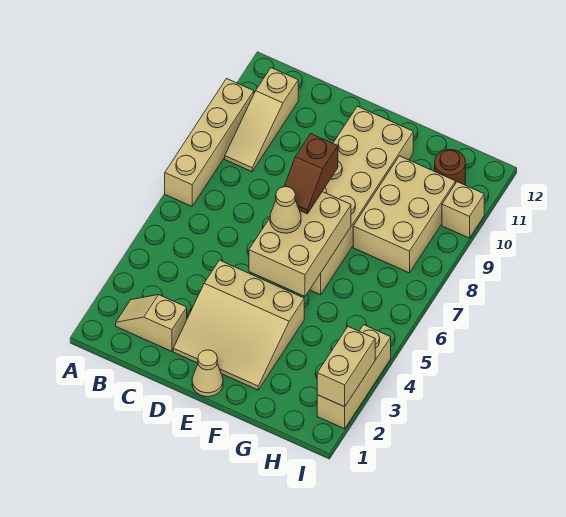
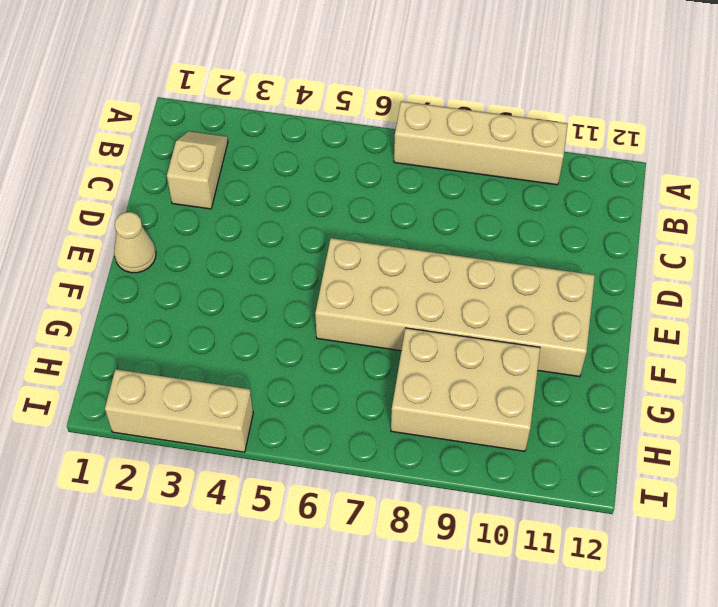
none -> tan 1x3 slope [225,68,298,172]
none -> tan 3x3 slope [173,260,304,390]
none -> brown 1x1 round brick [435,150,465,185]

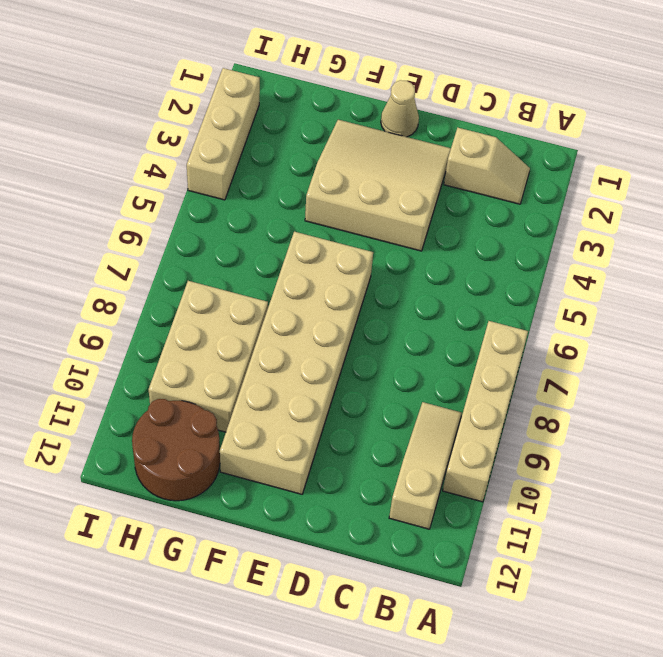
brown 2x2 round brick [132,399,220,501] -> brown 1x1 round brick [435,150,465,185]
none -> tan 1x1 brick [442,182,484,238]
none -> tan 2x3 brick [249,192,351,296]
none -> tan 1x2 brick [317,327,375,407]

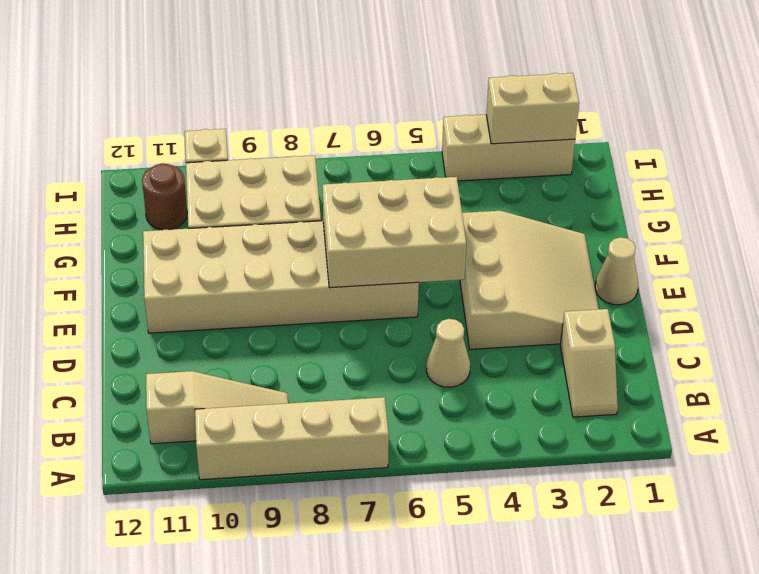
tan 1x1 cone [426,319,470,387] -> tan 1x1 cone moved to [270,187,301,233]
none -> brown 1x2 slope [284,134,338,214]

